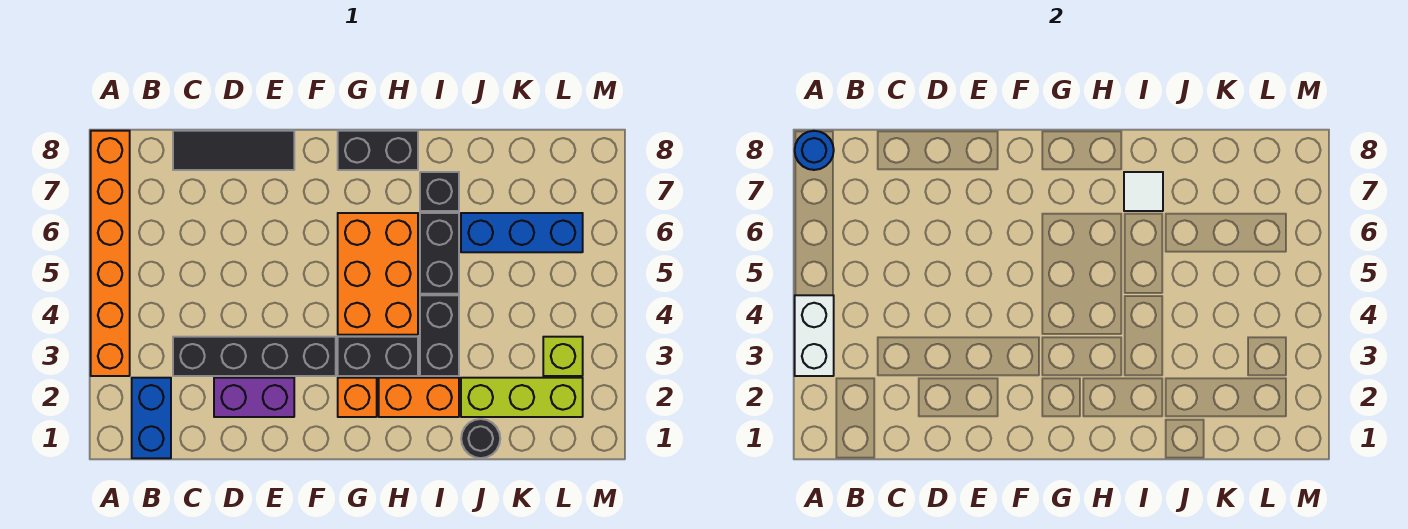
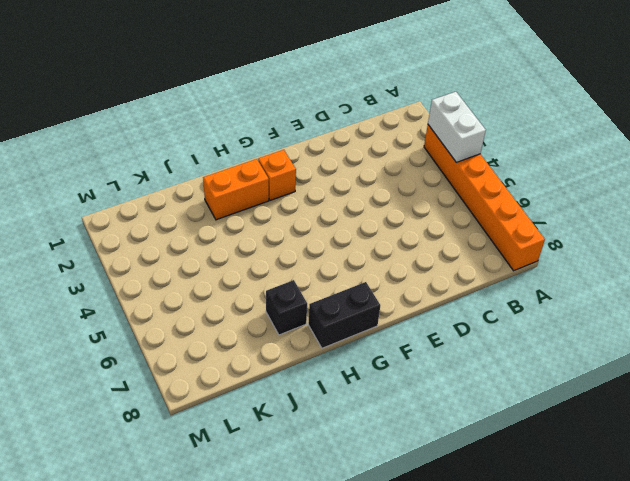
none -> blue 1x2 brick [132,378,171,458]
none -> black 1x4 brick [173,337,336,376]
none -> black 1x3 tile [173,131,294,170]

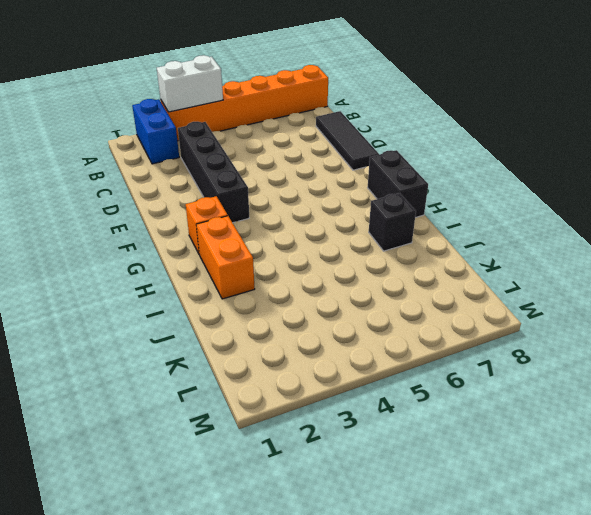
blue 1x2 brick [132,99,179,164] -> blue 1x2 brick turned to [132,378,171,458]
none -> purple 1x2 brick [214,378,294,417]
none -> black 1x2 brick [338,337,418,376]
none -> orange 2x3 brick [338,213,418,335]

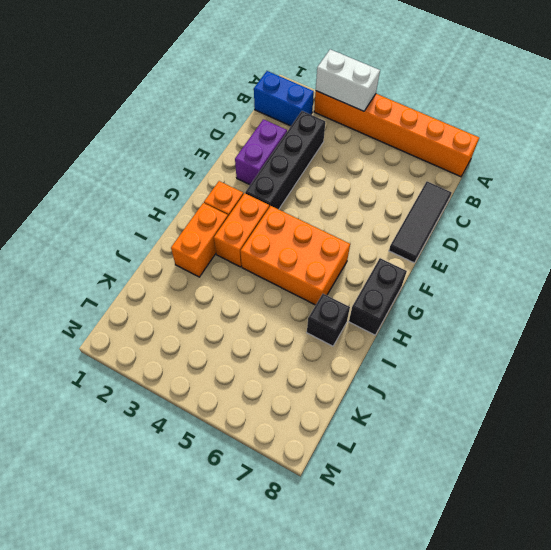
orange 1x2 brick [214,193,269,267] -> black 1x2 brick [338,337,418,376]
none -> black 1x2 brick [420,295,459,376]
none -> black 1x2 brick [420,213,459,294]
none -> black 1x1 round brick [461,419,500,458]

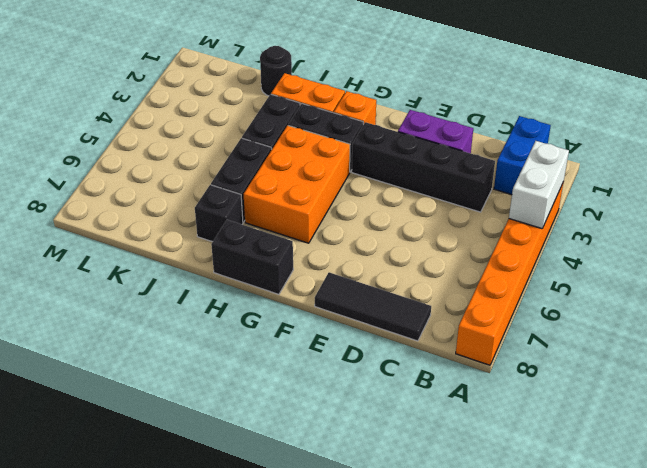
none -> lime 1x3 brick [461,378,583,417]
none -> blue 1x3 brick [461,213,583,252]
none -> lime 1x1 brick [543,337,583,376]

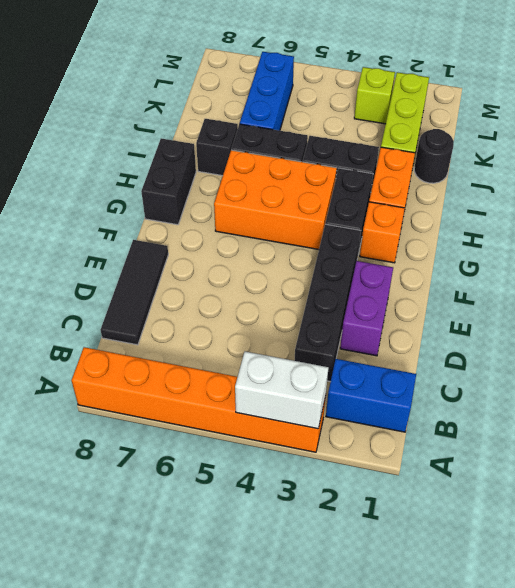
none -> blue 1x1 round brick [795,131,834,170]
none -> white 1x1 tile [1124,172,1163,211]

